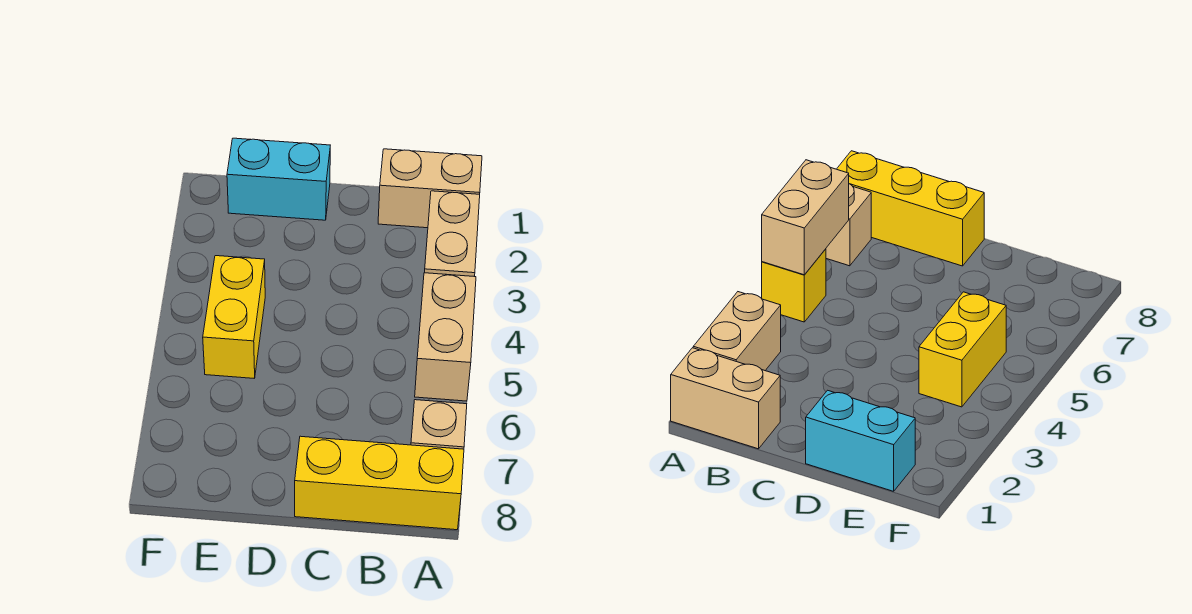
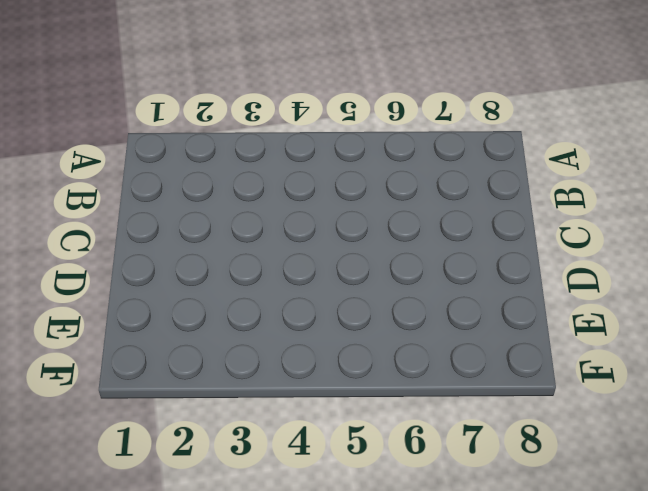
none -> tan 1x2 brick [378,149,482,228]
none -> tan 1x2 brick [424,191,480,277]

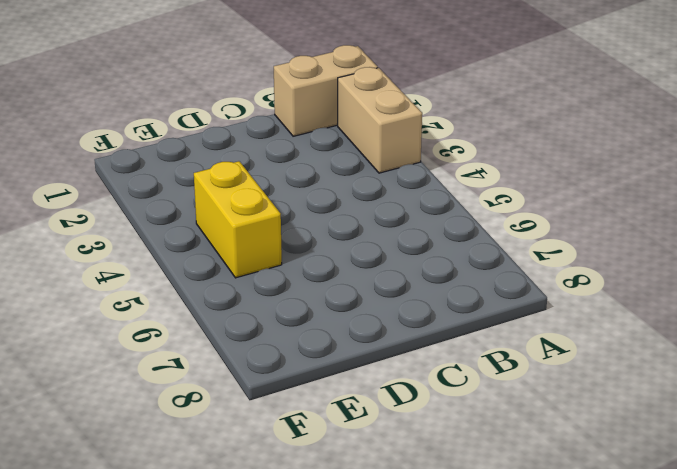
none -> yellow 1x1 brick [762,249,826,322]
none -> tan 1x1 brick [411,400,467,449]

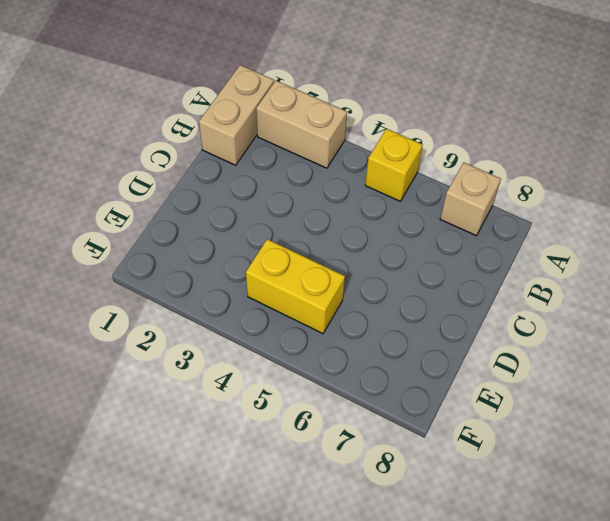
none -> yellow 1x3 brick [295,436,464,530]
none -> cyan 1x2 brick [227,138,330,220]

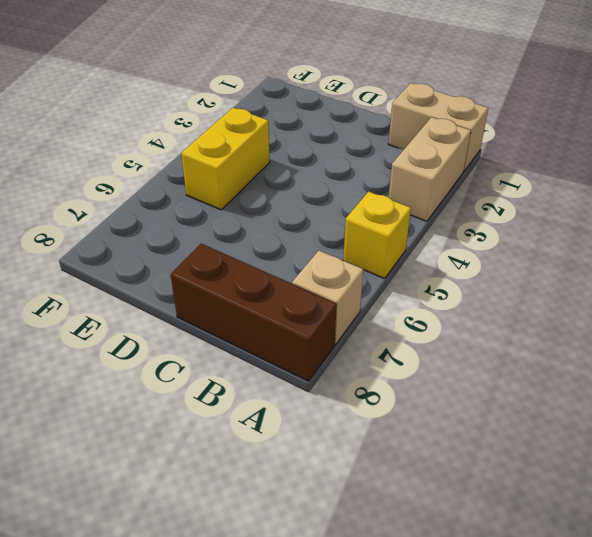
brown 1x3 brick [171,244,337,381] -> yellow 1x3 brick [295,436,464,530]
none -> cyan 1x2 brick [227,138,330,220]
none -> tan 1x2 brick [415,273,476,401]

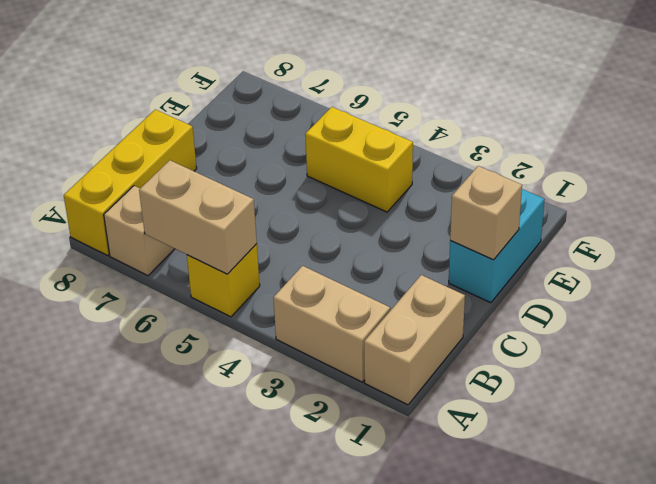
tan 1x1 brick [450,166,522,260] -> none

